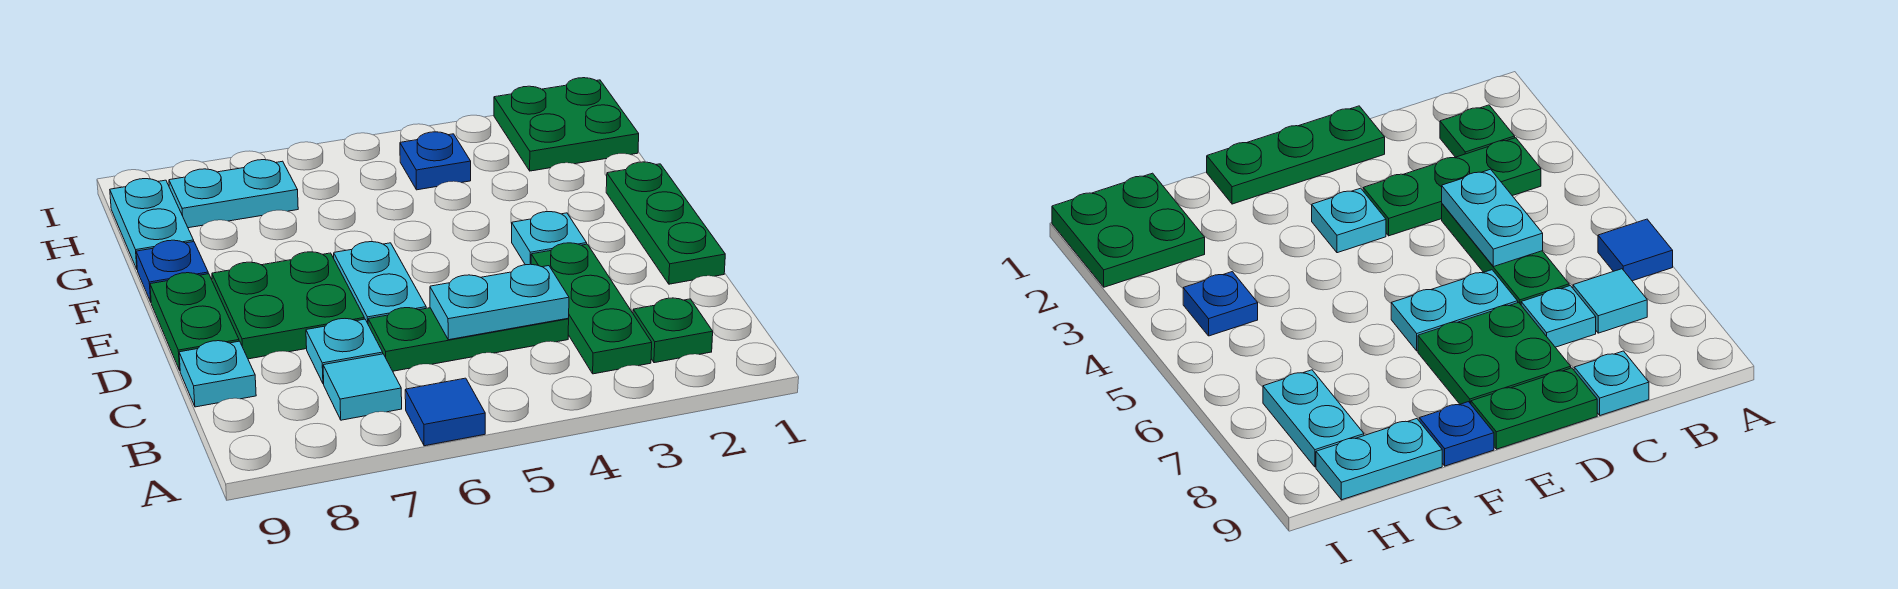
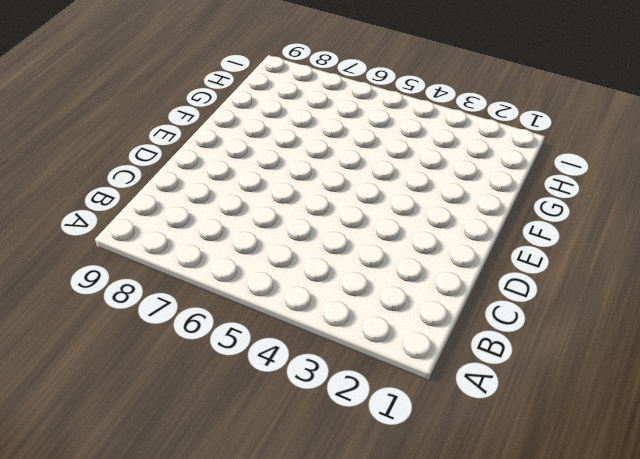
none -> blue 1x1 tile [405,378,485,446]
none -> green 1x1 plate [633,298,713,363]
none -> green 1x3 plate [531,243,652,374]

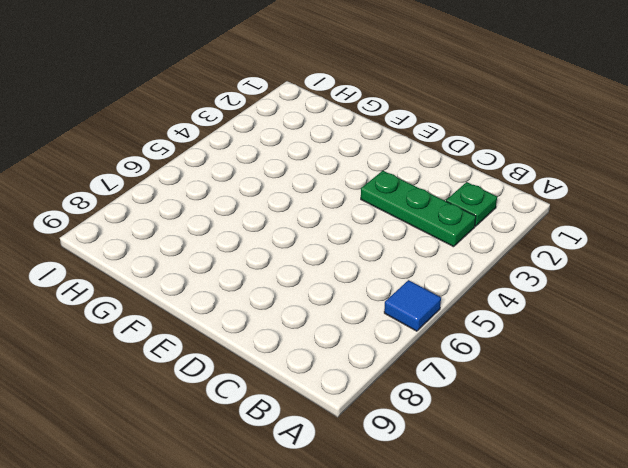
none -> cyan 1x1 tile [323,354,402,420]
none -> green 1x3 plate [368,308,569,371]
none -> cyan 1x1 plate [306,319,383,384]

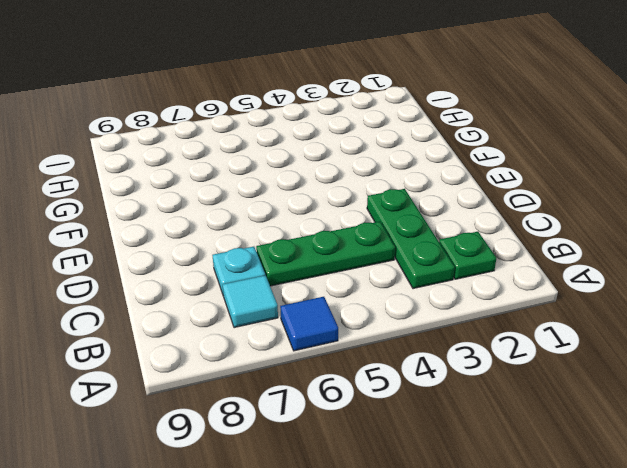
none -> cyan 1x1 plate [179,341,256,407]
none -> green 1x3 plate [606,162,725,284]
none -> cyan 1x2 plate [334,242,426,323]

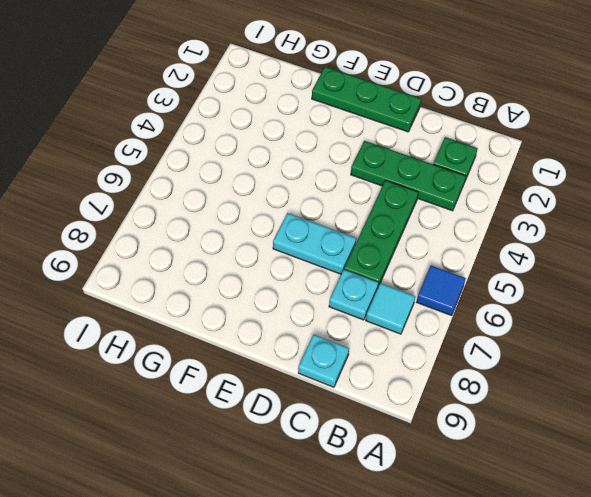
none -> green 2x2 plate [212,252,364,359]
none -> green 1x2 plate [150,273,239,370]
none -> cyan 1x1 plate [512,212,587,265]

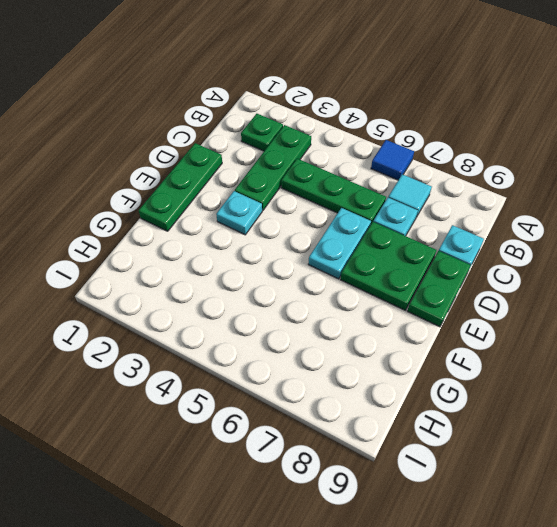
none -> blue 1x1 plate [136,240,208,302]
none -> cyan 1x2 plate [110,179,194,269]
none -> green 2x2 plate [494,78,639,171]

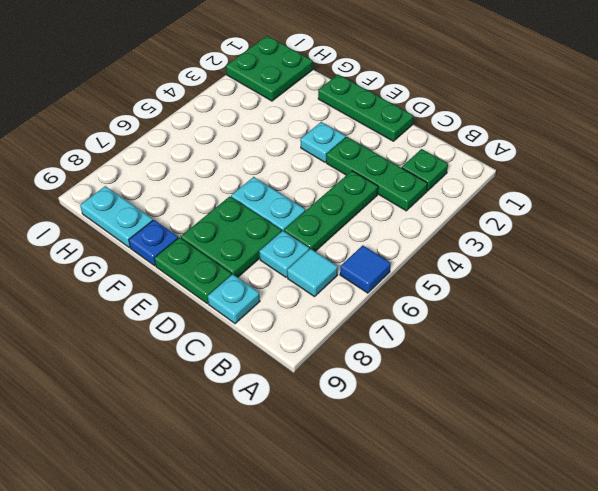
none -> blue 1x1 plate [400,132,471,190]
none -> cyan 1x2 plate [169,160,298,228]
none -> cyan 1x2 plate [430,264,569,340]

